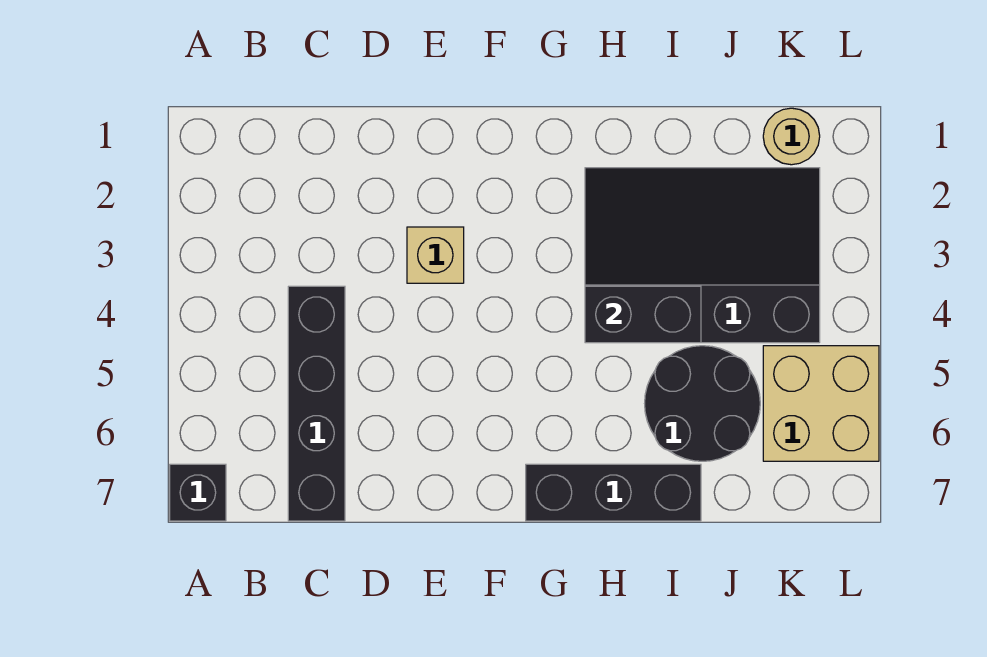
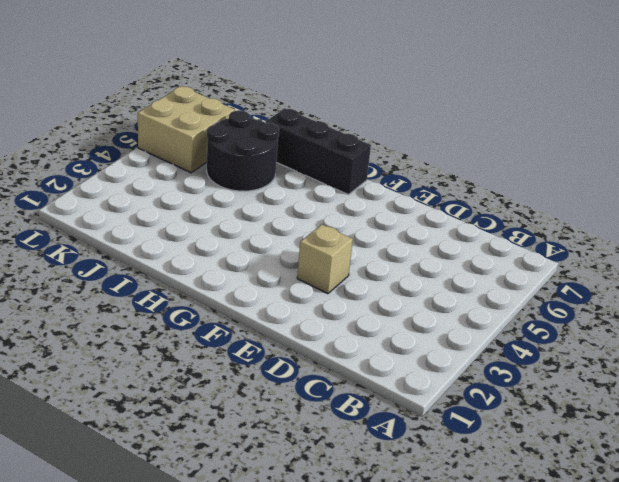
none -> black 1x1 brick [170,464,226,521]
none -> black 1x4 brick [288,286,345,521]

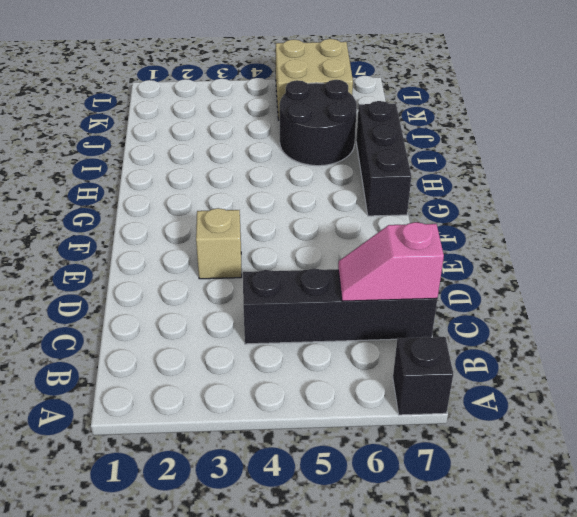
pink 1x2 slope [338,222,444,301] -> none
none -> black 3x4 slope [585,168,820,343]
none -> tan 1x1 round brick [763,108,820,165]

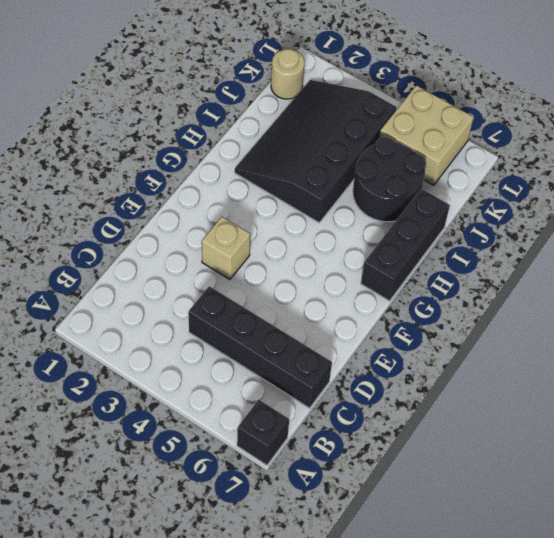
none -> black 1x2 brick [585,286,701,343]

